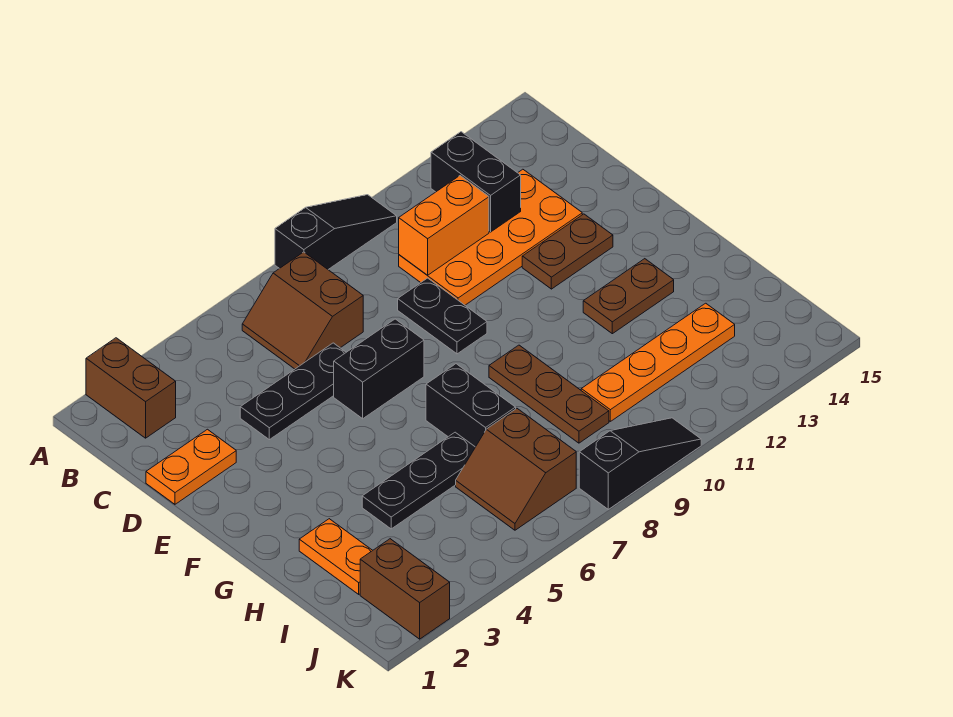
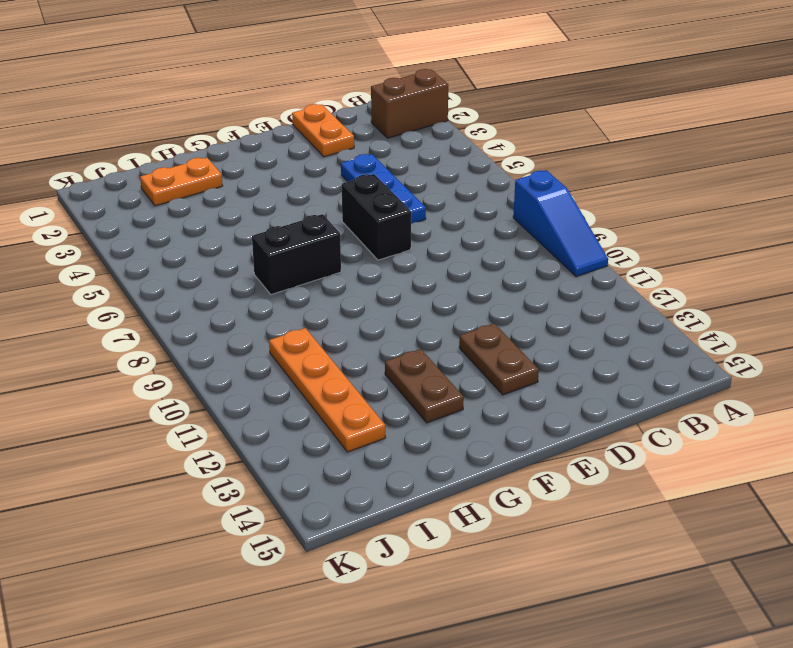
blue 1x3 slope [513,170,608,277] -> black 1x3 slope [275,195,397,269]
blue 1x3 plate [341,154,426,224] -> black 1x3 plate [240,343,346,440]
none -> brown 2x2 slope [242,252,363,369]
none -> orange 2x4 plate [399,169,582,305]
none -> black 1x2 plate [398,278,487,354]

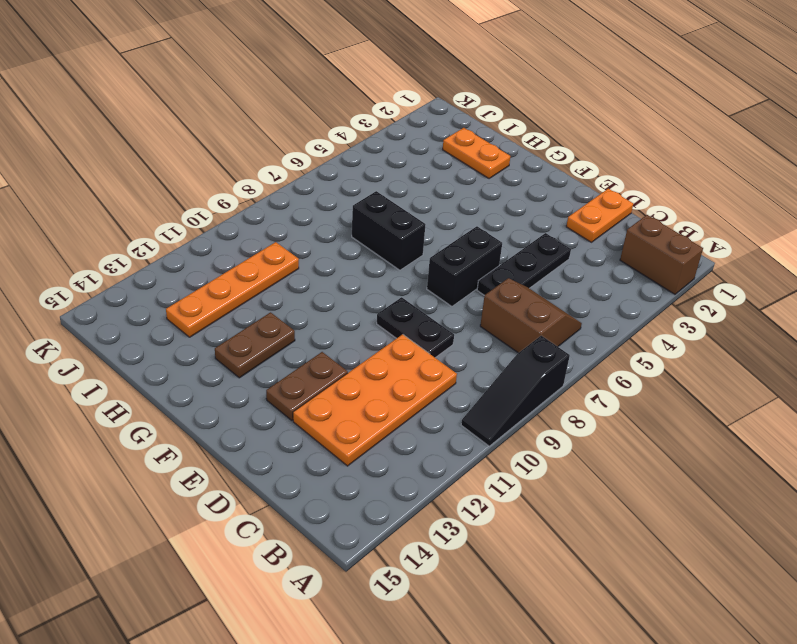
none -> brown 1x3 plate [489,345,609,443]
none -> black 1x3 plate [362,432,475,529]
none -> brown 2x2 slope [456,408,576,530]

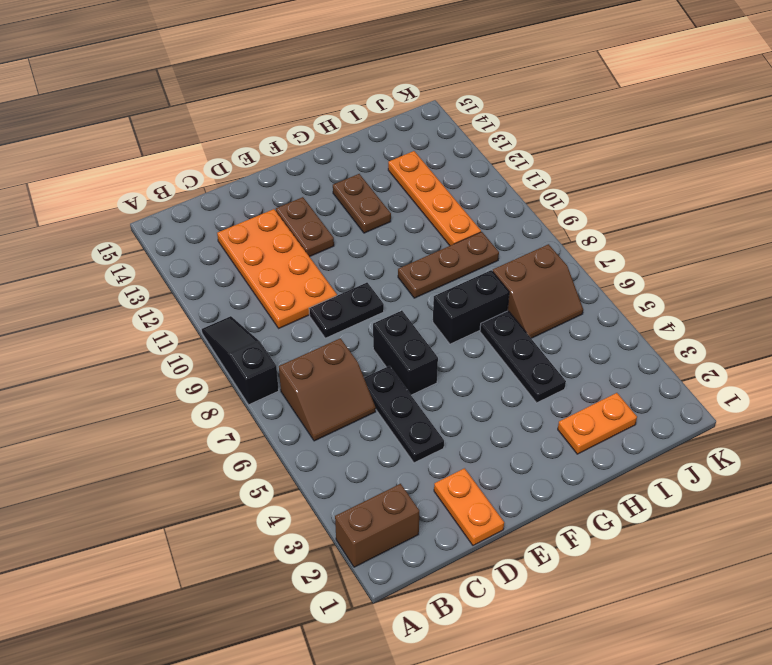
none -> brown 1x2 brick [360,539,450,639]
none -> black 1x3 slope [579,418,701,509]
none -> black 1x2 brick [431,132,521,232]

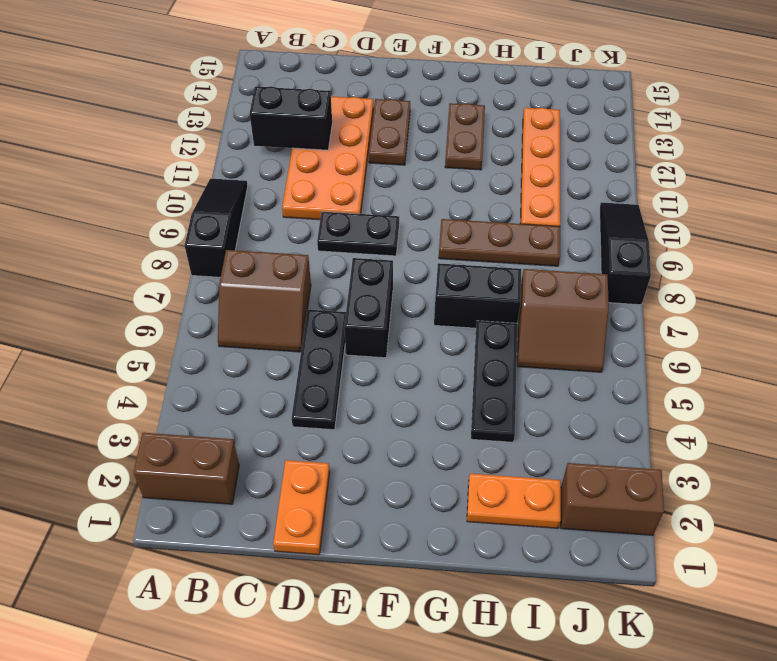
none -> orange 1x2 brick [399,176,489,275]

